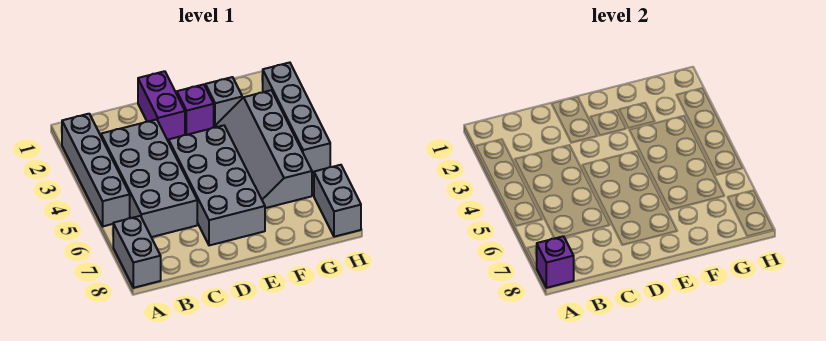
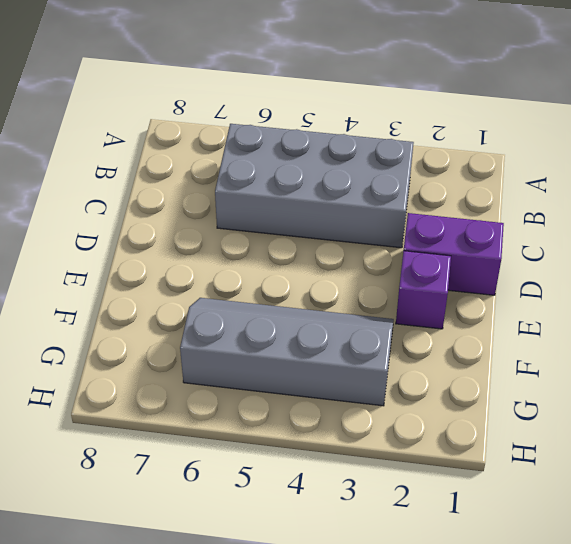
none -> grey 1x4 brick [62,114,130,226]
none -> grey 1x2 brick [113,216,161,288]

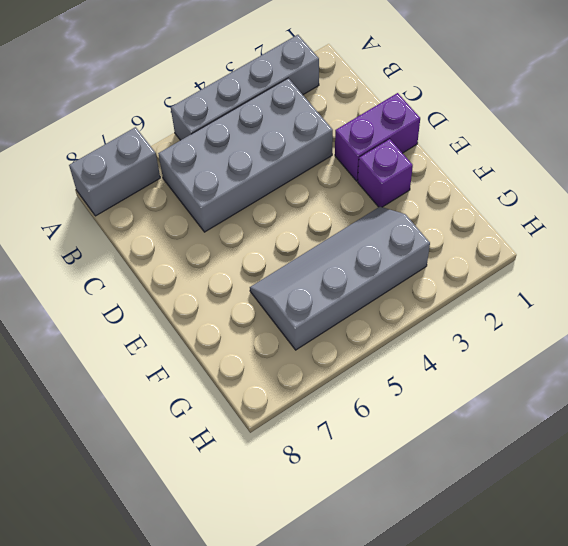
none -> grey 2x4 brick [169,125,265,245]
none -> grey 1x1 brick [205,77,242,127]

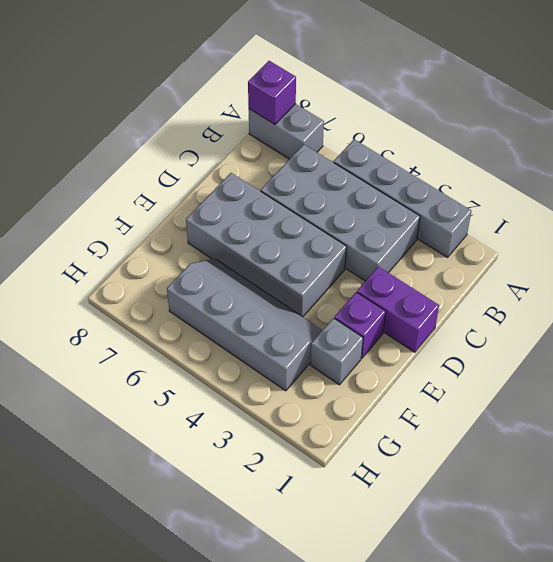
none -> grey 1x4 brick [263,63,330,173]
none -> grey 1x2 brick [314,165,361,237]

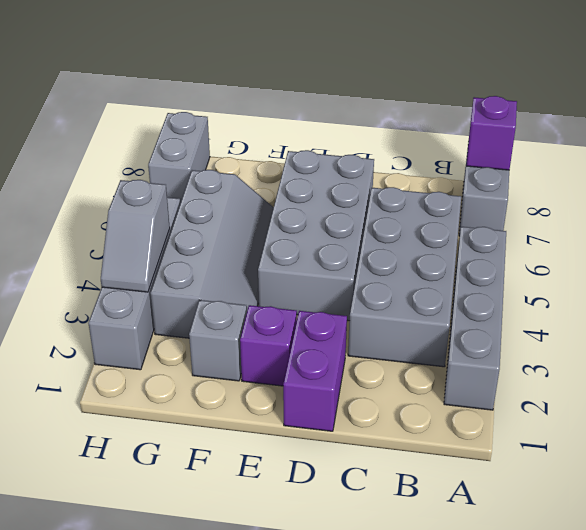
grey 1x2 slope [101,180,170,292] -> none

